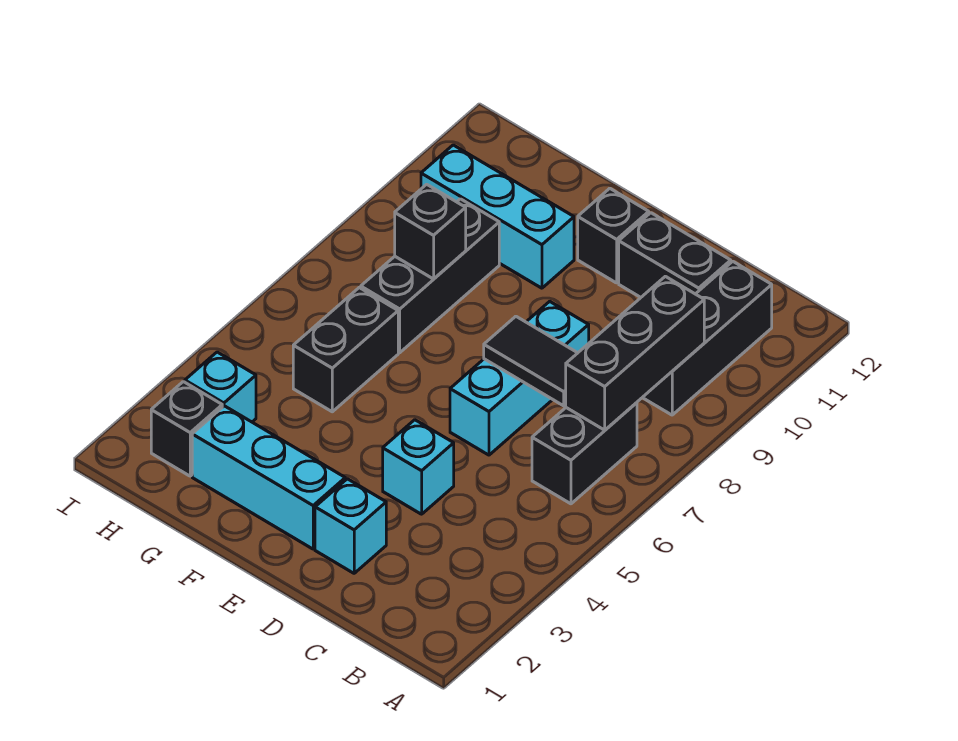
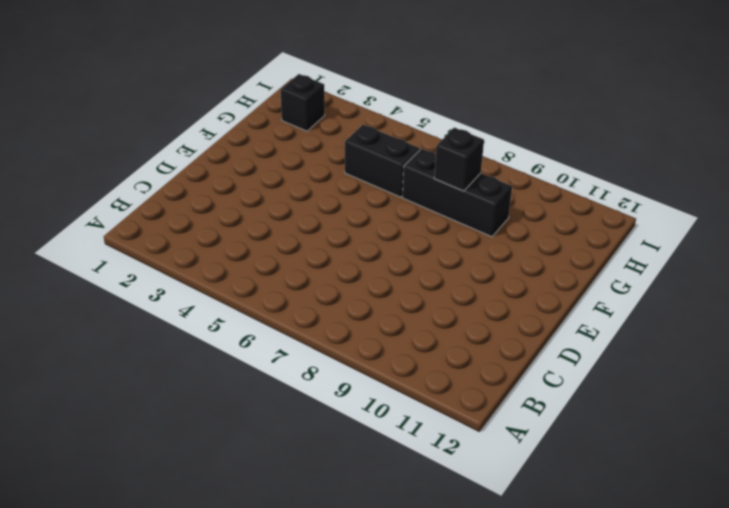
none -> black 1x2 brick [532,403,637,504]
none -> black 1x3 brick [642,261,772,415]
none -> black 1x2 brick [619,213,731,297]

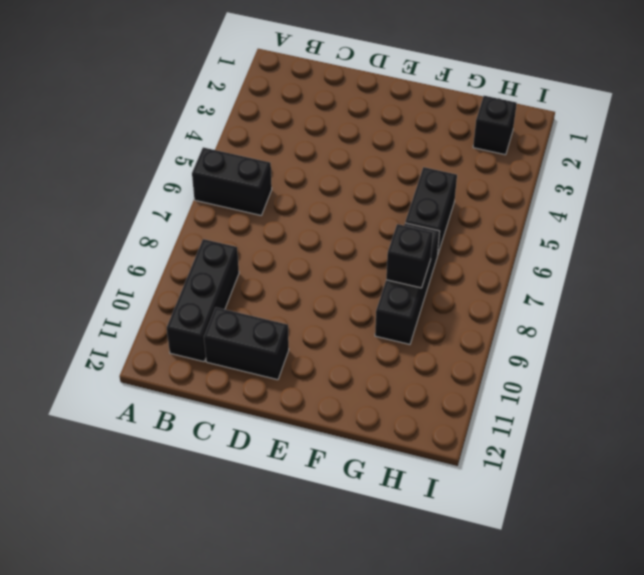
black 1x2 brick [192,147,272,215] -> black 1x2 brick turned to [532,403,637,504]
none -> cyan 1x1 brick [315,479,386,573]
none -> cyan 1x1 brick [383,420,454,514]
none -> cyan 1x3 brick [450,301,589,455]

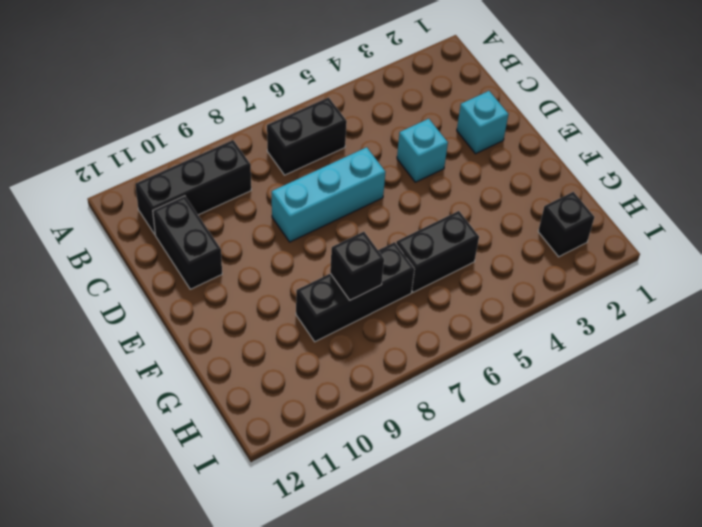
none -> cyan 1x3 brick [192,406,345,549]
none -> black 1x1 brick [578,188,649,283]
none -> cyan 1x3 brick [421,145,574,288]

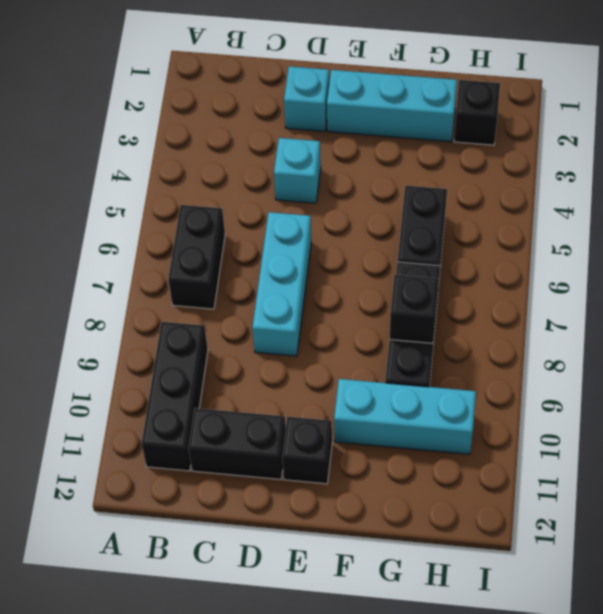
none -> cyan 1x1 brick [185,352,256,422]
none -> black 1x3 brick [566,276,704,430]
none -> black 1x2 tile [484,316,577,406]

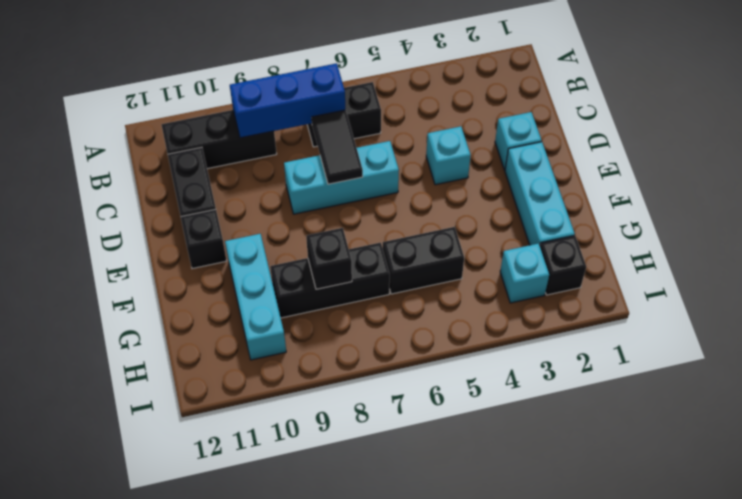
blue 1x3 brick [230,63,345,138] -> black 1x3 brick [566,276,704,430]

